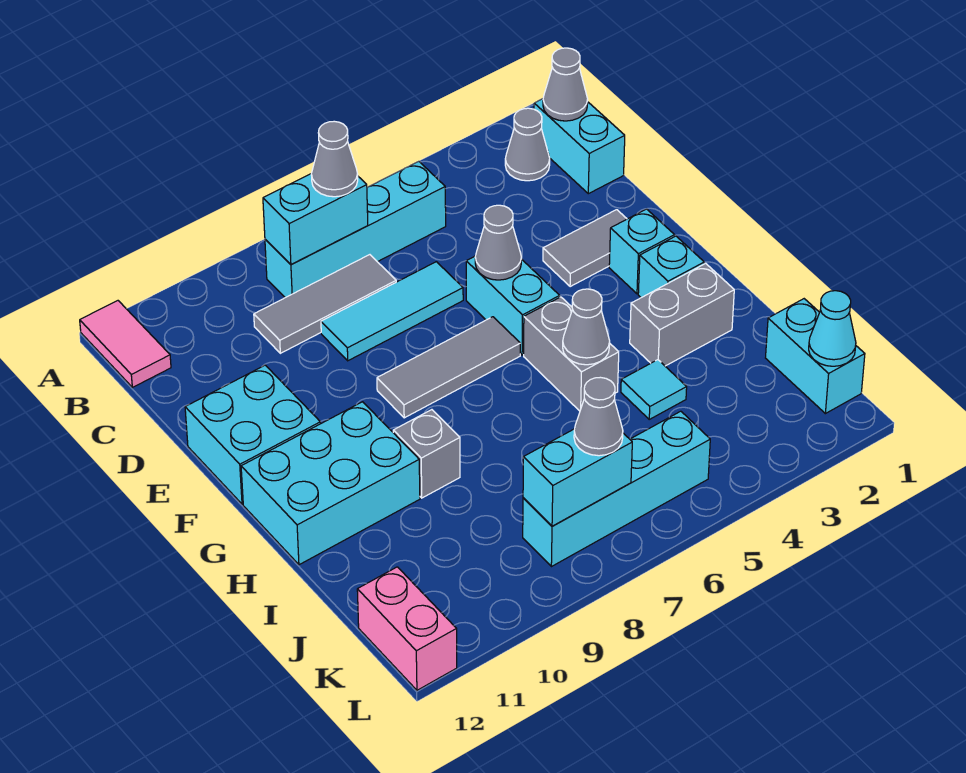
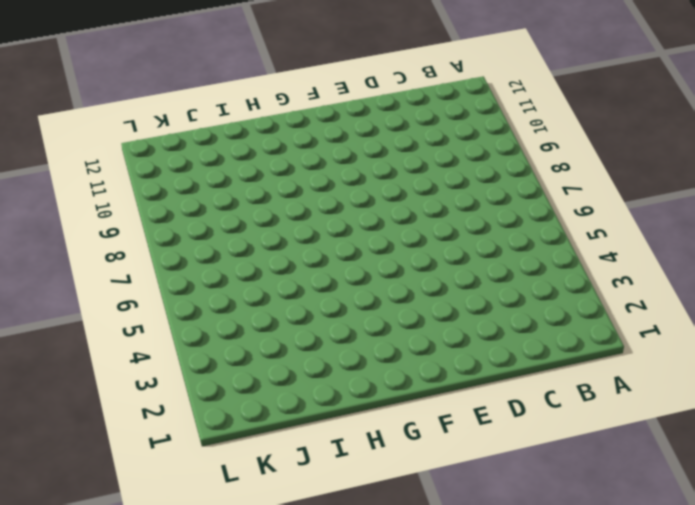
none -> pink 1x2 tile [80,301,171,387]
none -> cyan 1x2 brick [534,99,625,194]
none -> grey 1x1 cone [505,108,550,181]

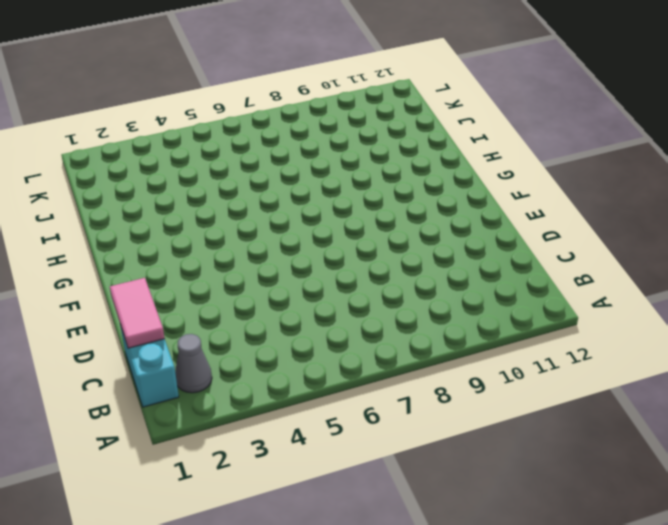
pink 1x2 tile [110,278,165,348] -> pink 1x2 tile moved to [80,301,171,387]
none -> cyan 1x4 brick [265,161,446,298]
none -> grey 1x3 tile [254,255,396,353]
none -> cyan 1x3 tile [321,262,463,361]

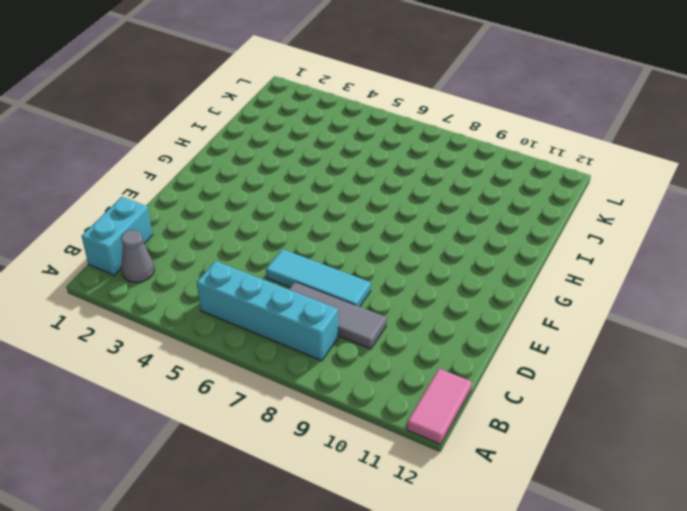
none -> grey 1x2 tile [543,210,627,287]
none -> cyan 1x2 brick [466,256,560,355]
none -> cyan 2x2 brick [185,365,320,504]

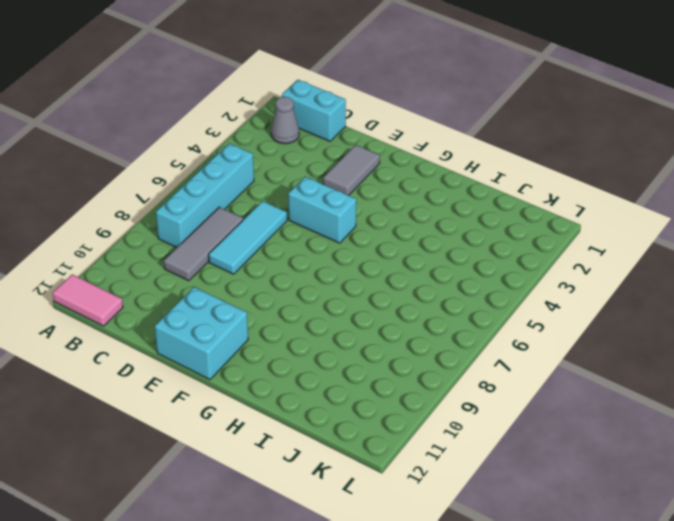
none -> cyan 1x1 brick [609,209,675,294]
none -> grey 1x3 tile [377,317,520,418]
none -> cyan 1x1 brick [638,236,704,298]

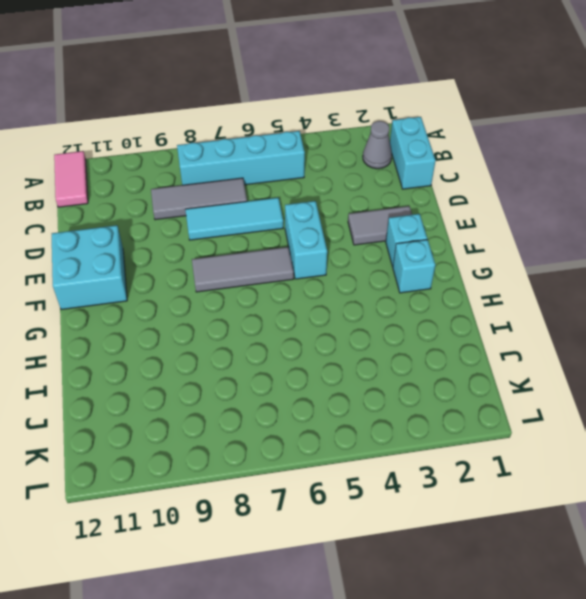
none -> grey 1x2 brick [524,297,619,411]
none -> cyan 2x3 brick [241,402,420,565]
none -> grey 1x2 brick [630,263,734,366]

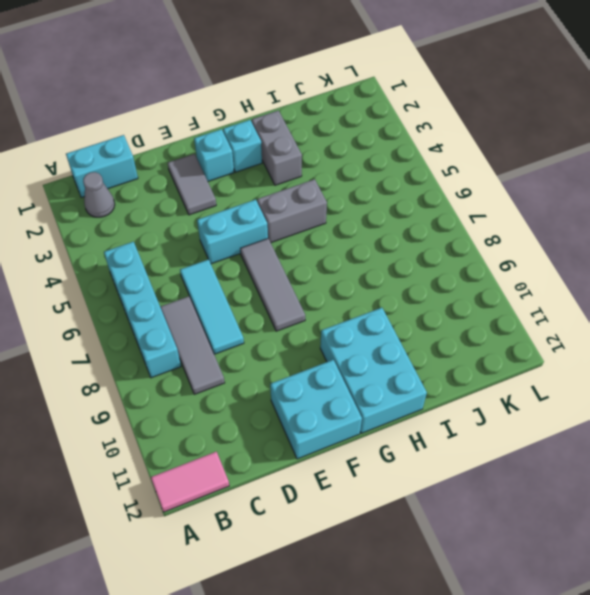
none -> grey 1x1 brick [393,410,460,498]
none -> cyan 1x1 tile [621,360,687,419]
none -> cyan 1x2 brick [766,299,865,414]

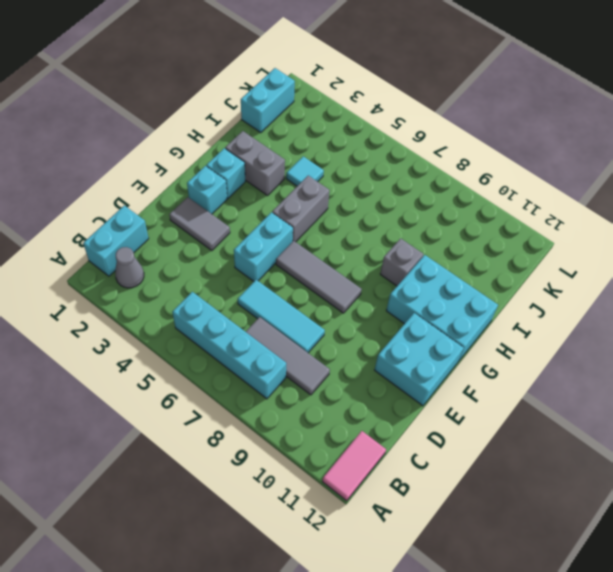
none -> cyan 1x4 brick [523,411,710,567]
none -> pink 1x2 brick [357,567,457,690]
none -> grey 1x1 cone [543,48,588,121]

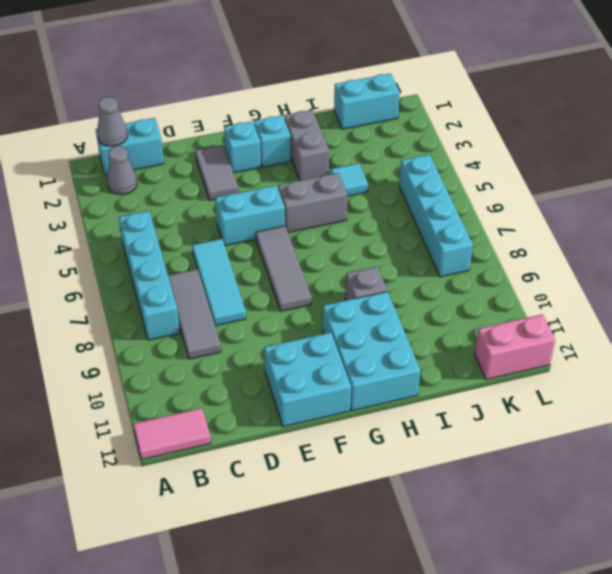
none -> cyan 1x2 brick [263,174,368,265]
none -> grey 1x1 cone [475,205,521,280]
none -> grey 1x1 cone [563,289,610,365]

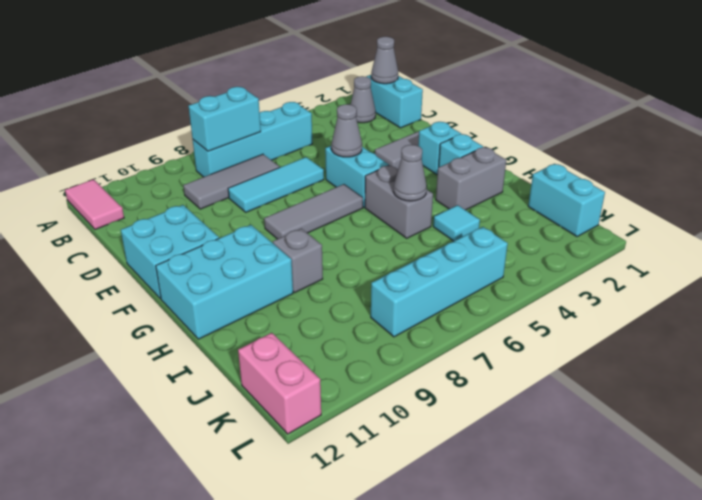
none -> cyan 1x1 cone [809,291,856,366]
none -> cyan 1x2 brick [523,429,632,526]
none -> grey 1x1 cone [311,121,358,197]

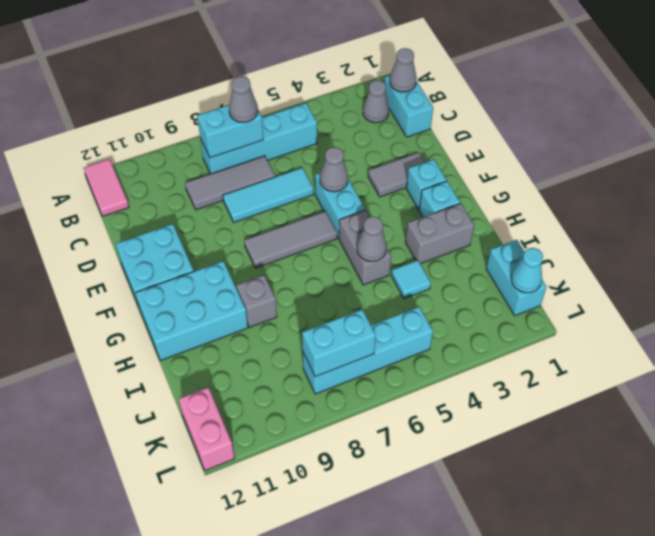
none -> grey 1x1 cone [574,377,623,456]

